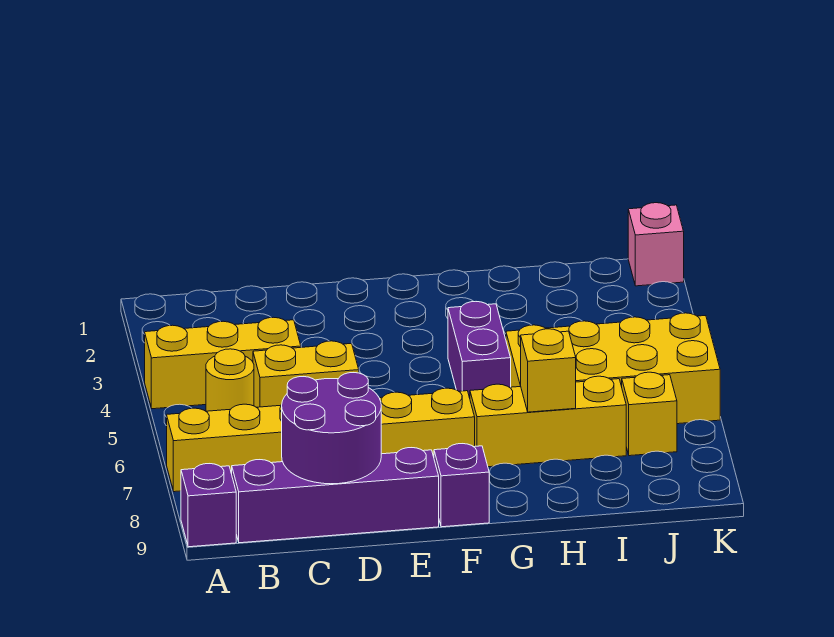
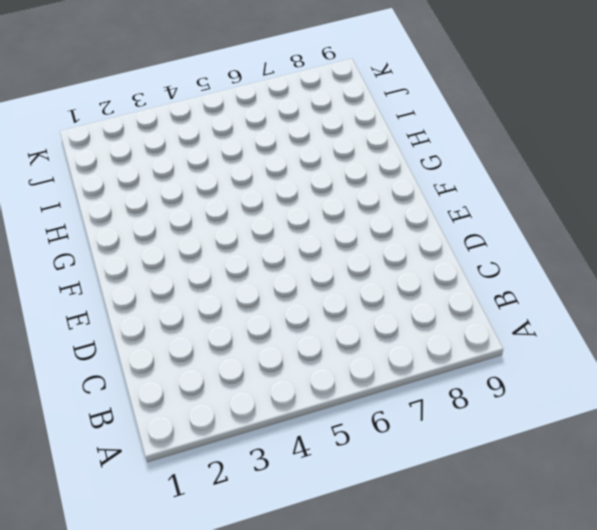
none -> yellow 1x3 brick [145,317,301,409]
none -> yellow 1x6 brick [167,388,475,492]
none -> purple 1x1 brick [181,464,236,547]

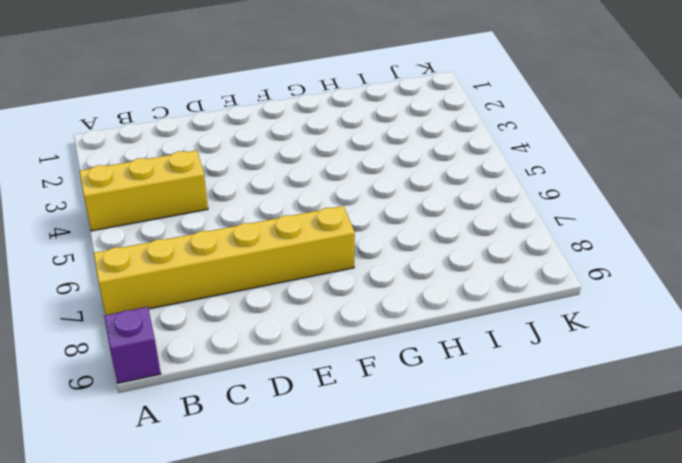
none -> yellow 1x1 round brick [206,349,254,411]
none -> purple 1x4 brick [232,448,439,543]
none -> yellow 1x2 brick [253,341,359,407]

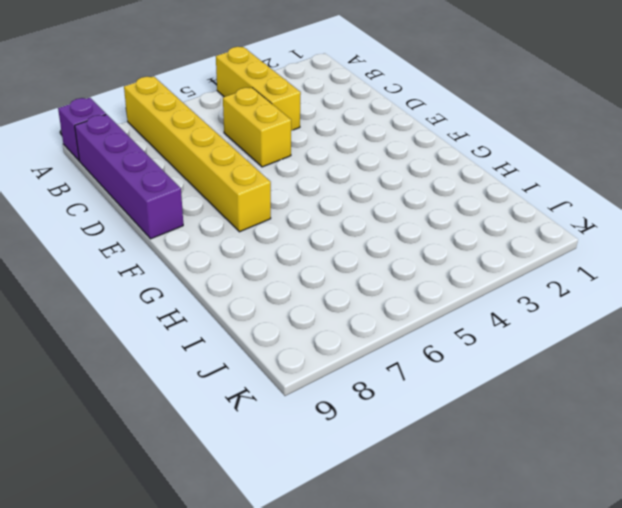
none -> yellow 1x1 round brick [206,349,254,411]
none -> purple 1x1 brick [434,444,489,527]
none -> purple 1x2 brick [448,302,511,398]

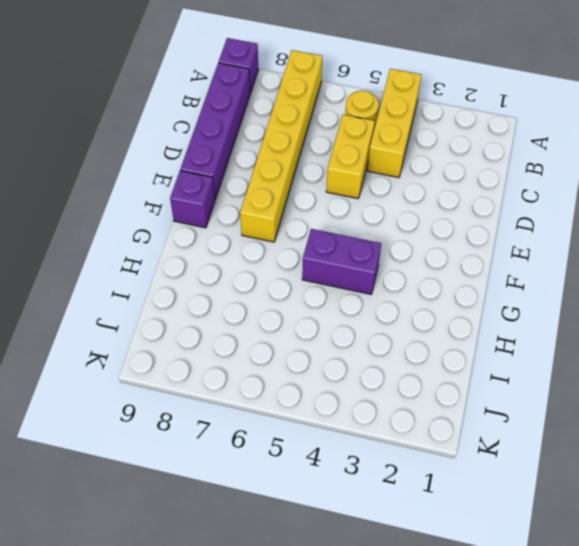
none -> yellow 1x3 brick [470,376,626,467]
none -> yellow 2x4 brick [506,313,720,424]
none -> yellow 1x1 brick [622,372,677,456]

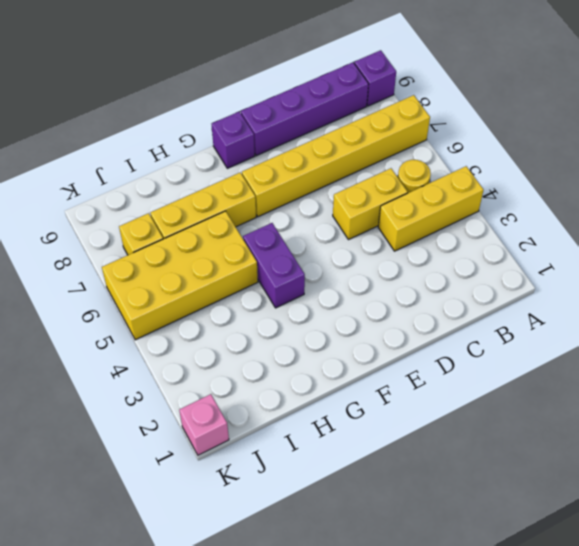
none -> purple 2x2 round brick [282,373,381,484]
none -> yellow 1x1 brick [521,329,576,412]

